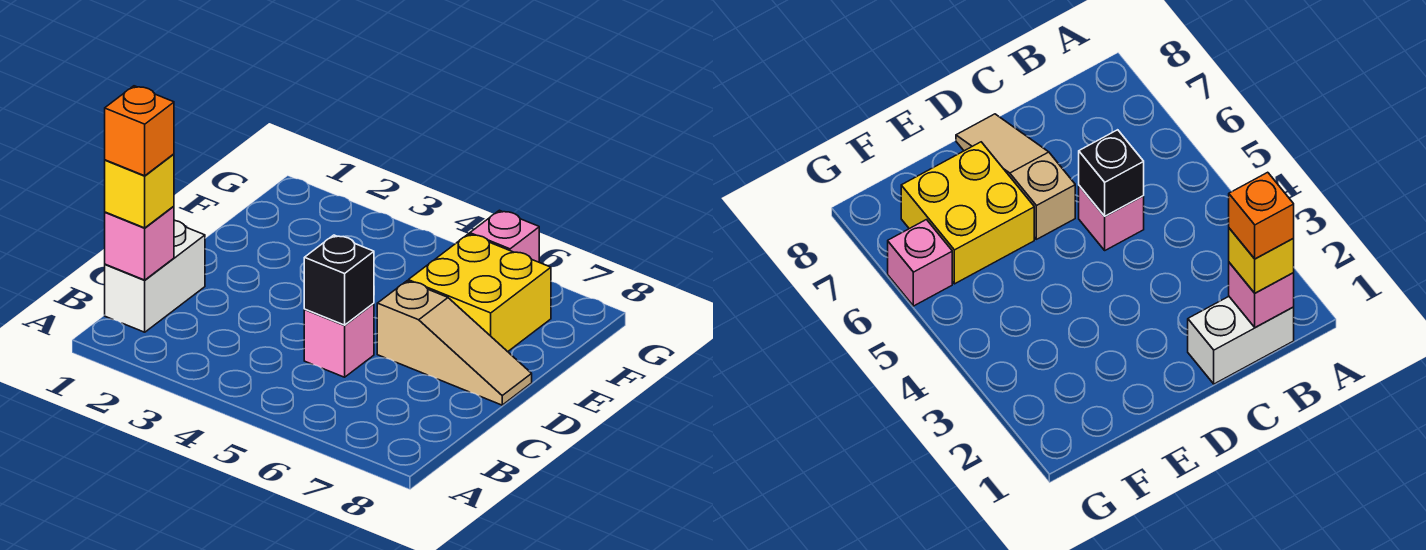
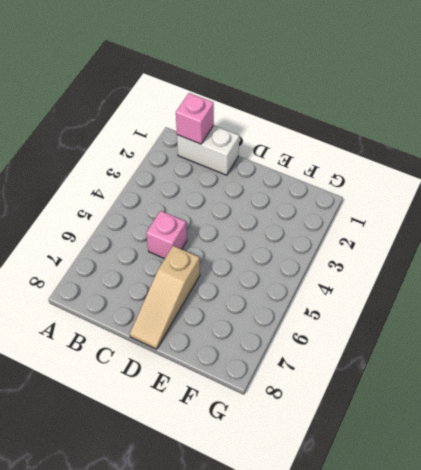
none -> yellow 2x2 brick [408,234,551,352]
none -> pink 1x1 brick [470,210,539,262]

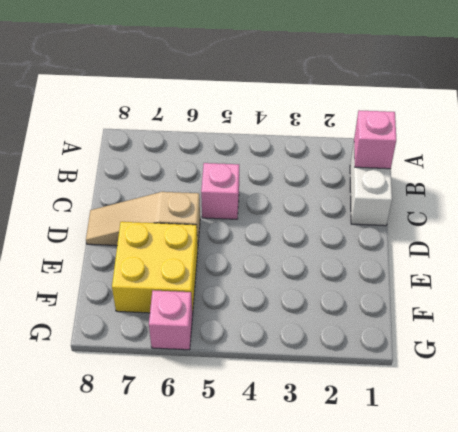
none -> black 1x1 brick [304,235,374,325]
none -> yellow 1x1 brick [105,154,174,228]

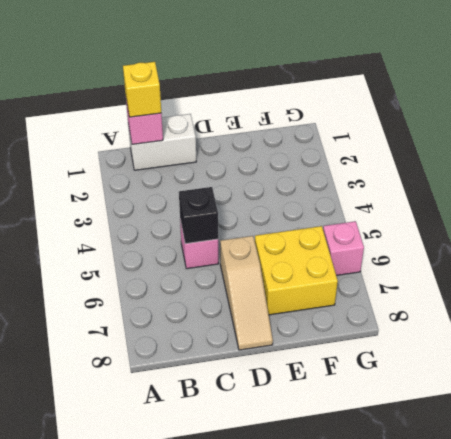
none -> orange 1x1 brick [105,86,174,176]

